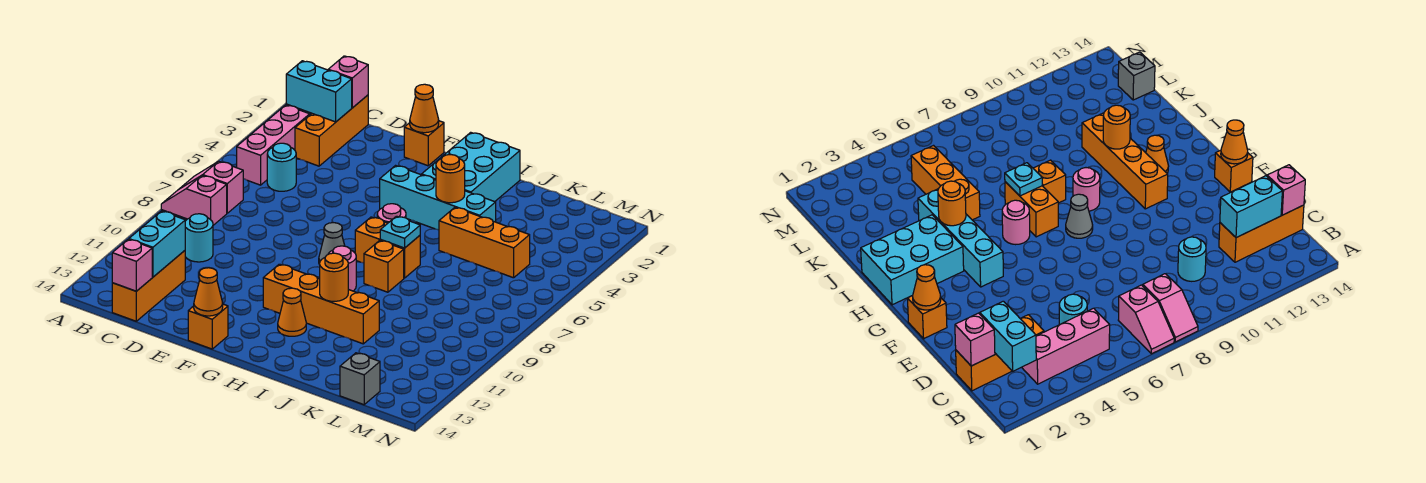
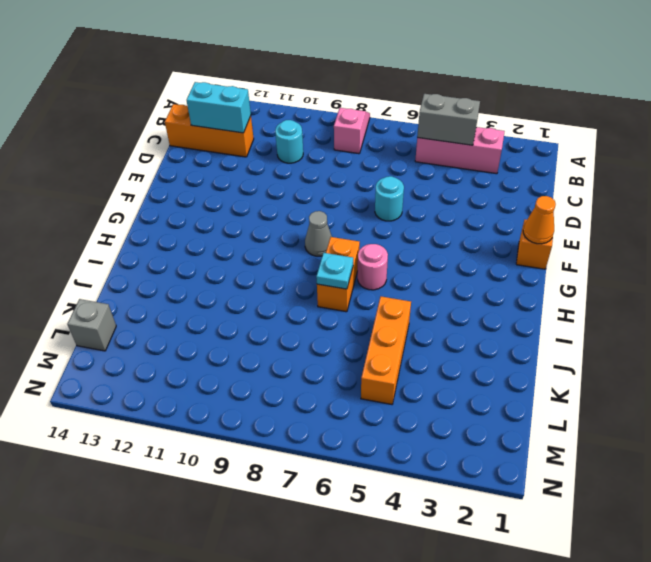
grey 1x2 brick [417,94,480,145] -> none
cyan 1x1 round brick [375,176,404,221] -> cyan 1x1 round brick moved to [267,143,296,191]
none -> pink 1x2 slope [181,161,243,213]
none -> orange 1x3 brick [295,95,368,166]
none -> orange 1x1 brick [188,304,228,349]

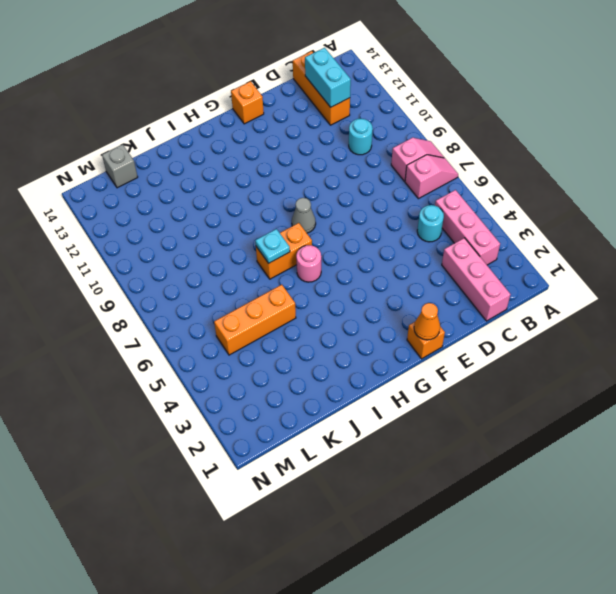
pink 1x3 brick [442,238,510,321] -> orange 1x3 brick [295,95,368,166]
none -> cyan 1x4 brick [380,166,496,230]
none -> orange 1x4 brick [263,264,379,344]
none -> cyan 2x3 brick [422,132,520,202]

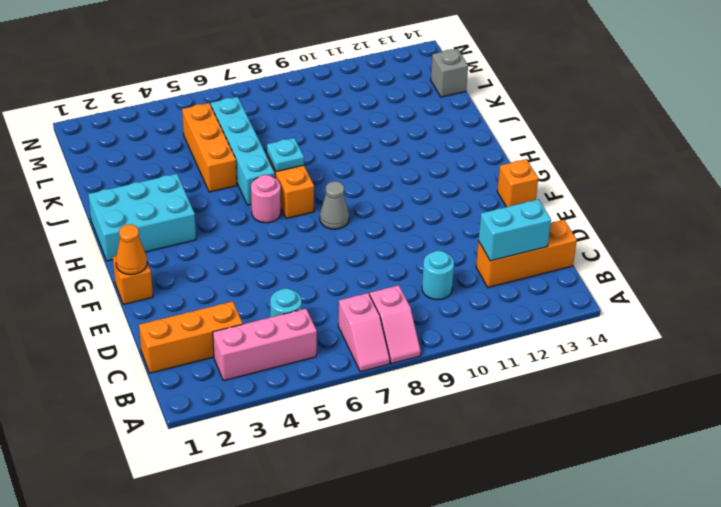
cyan 1x4 brick [211,97,275,205] -> cyan 1x4 brick moved to [380,166,496,230]
none -> orange 1x4 brick [263,264,379,344]
none -> pink 1x1 round brick [329,246,356,291]
none -> orange 1x1 cone [278,288,306,336]

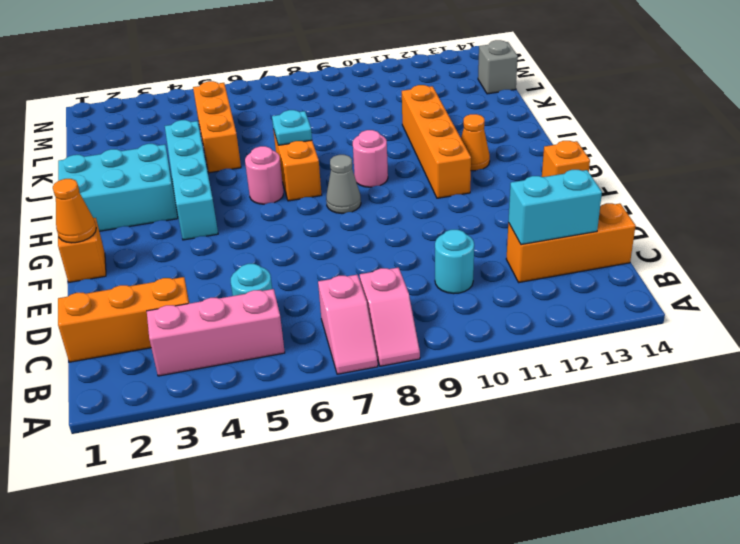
none -> orange 1x1 brick [364,240,404,292]
none -> cyan 1x2 brick [286,61,352,122]
none -> pink 1x1 brick [328,56,368,108]

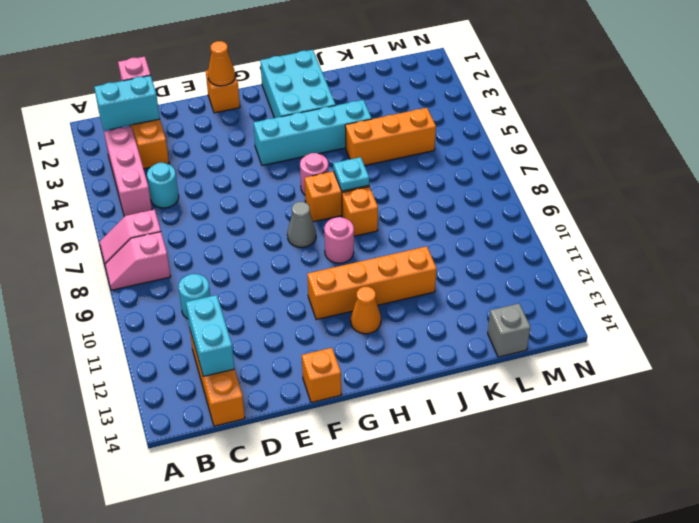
none -> pink 1x1 brick [112,239,152,291]
none -> orange 1x1 cone [194,268,223,316]
none -> orange 1x1 round brick [436,155,465,203]

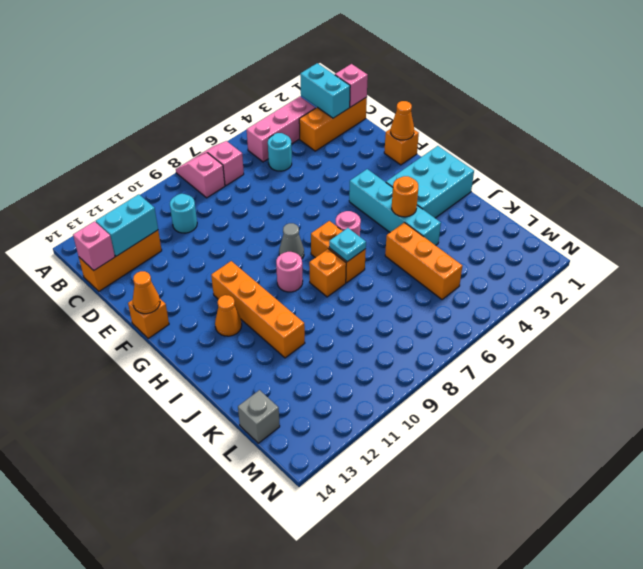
none -> orange 1x1 round brick [320,253,348,301]

